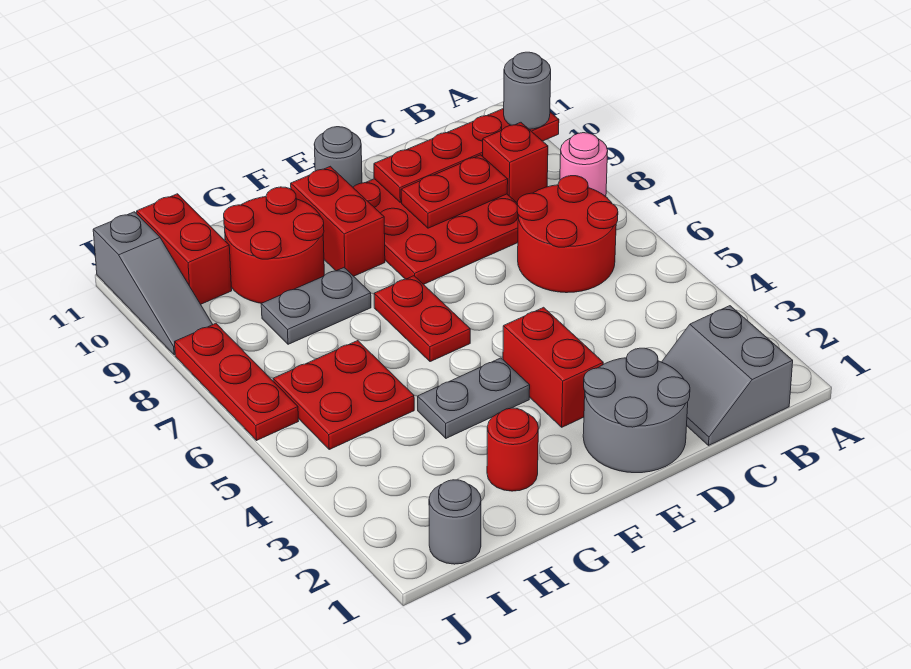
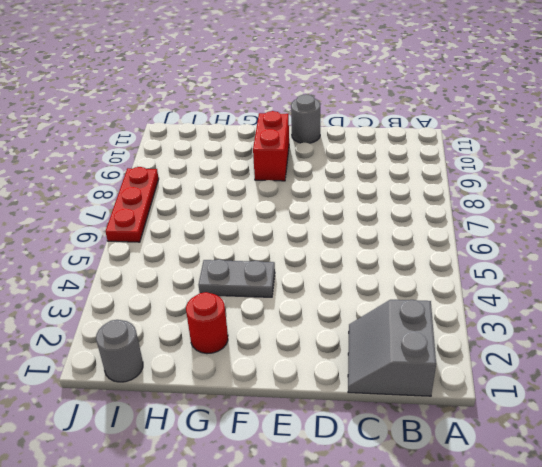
none -> pink 1x1 round brick [560,133,608,197]
none -> red 2x2 round brick [517,176,618,293]
none -> red 1x1 brick [483,122,548,202]

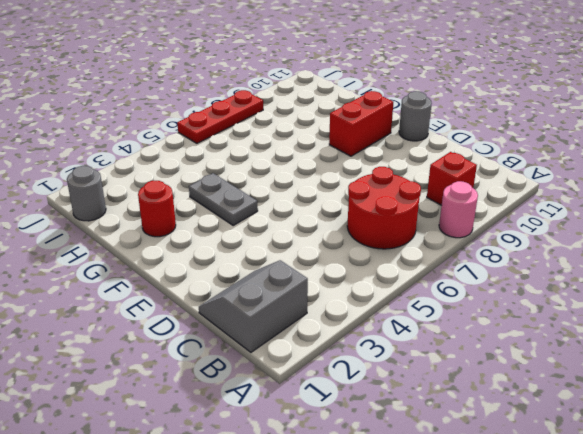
none -> red 3x3 plate [353,179,518,284]
none -> grey 2x2 round brick [583,348,690,473]
none -> red 1x2 brick [503,307,603,427]

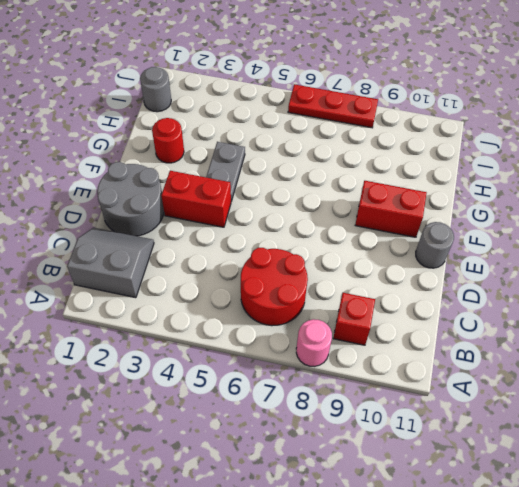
none -> red 3x3 plate [353,179,518,284]
none -> red 1x2 plate [374,276,470,362]
none -> grey 1x2 plate [261,268,371,344]

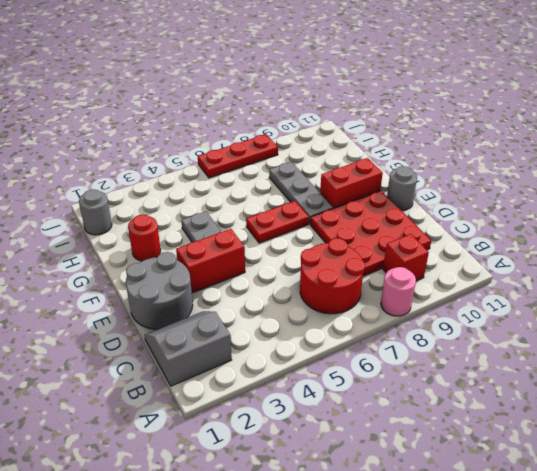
grey 1x3 plate [269,162,333,224] -> grey 1x2 plate [261,268,371,344]
none -> red 2x2 round brick [224,187,324,303]
none -> red 2x2 plate [273,341,414,449]
none -> red 1x2 brick [137,194,232,304]

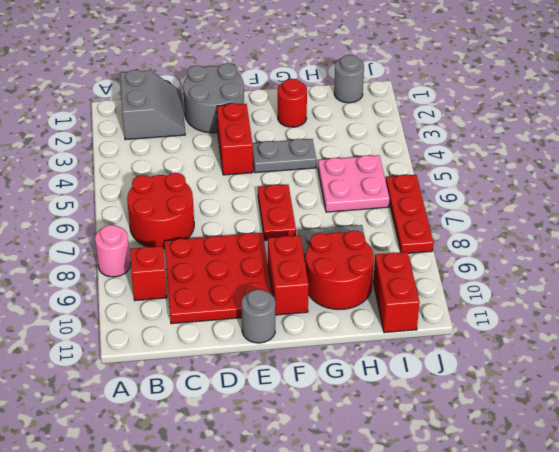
pink 2x2 plate [318,155,389,212] -> red 2x2 plate [273,341,414,449]
none -> grey 1x3 slope [93,212,213,355]
none -> red 1x4 plate [374,108,559,202]
none -> red 1x2 plate [401,155,508,228]

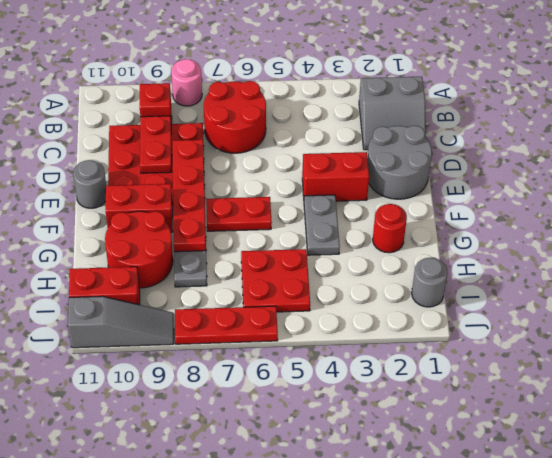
red 1x4 plate [172,140,206,252] -> red 1x4 plate moved to [374,108,559,202]
none -> grey 1x1 round brick [504,52,551,129]

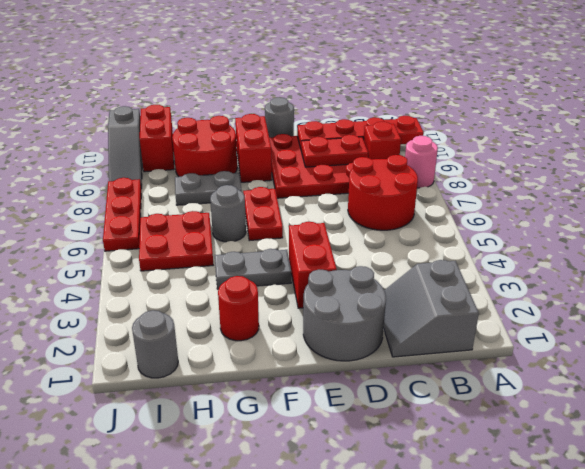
grey 1x1 round brick [210,185,246,242] -> grey 1x1 round brick moved to [504,52,551,129]

